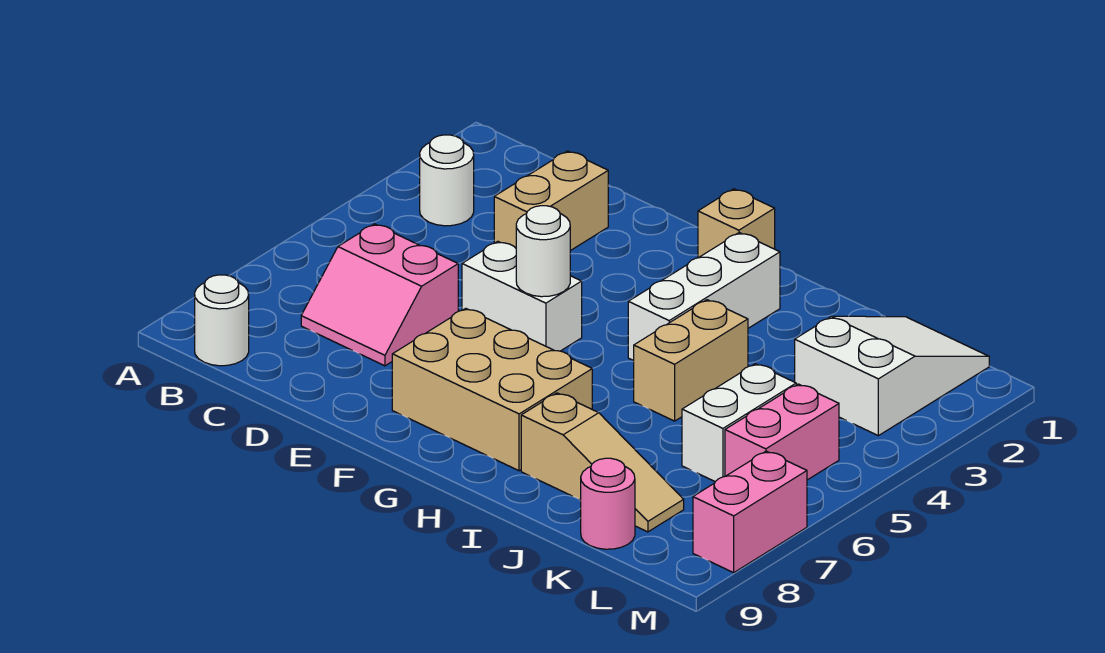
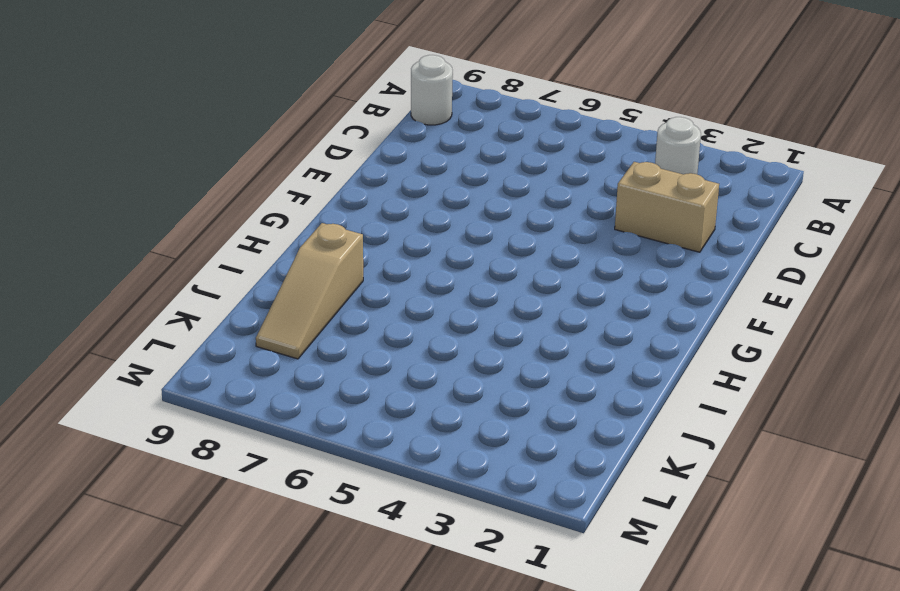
none -> pink 2x2 slope [301,224,458,366]
none -> white 1x2 brick [462,241,582,351]
none -> tan 2x3 brick [392,308,592,471]

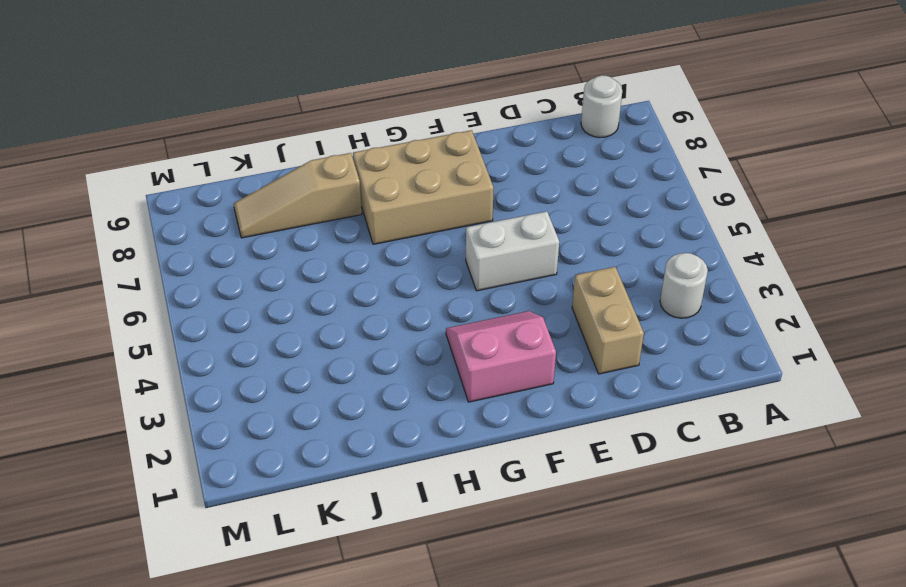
pink 2x2 slope [446,311,556,402] -> pink 2x2 slope moved to [301,224,458,366]
none -> tan 1x1 brick [698,189,775,258]
none -> white 1x3 brick [628,233,780,361]
none -> tan 1x2 brick [634,300,748,421]

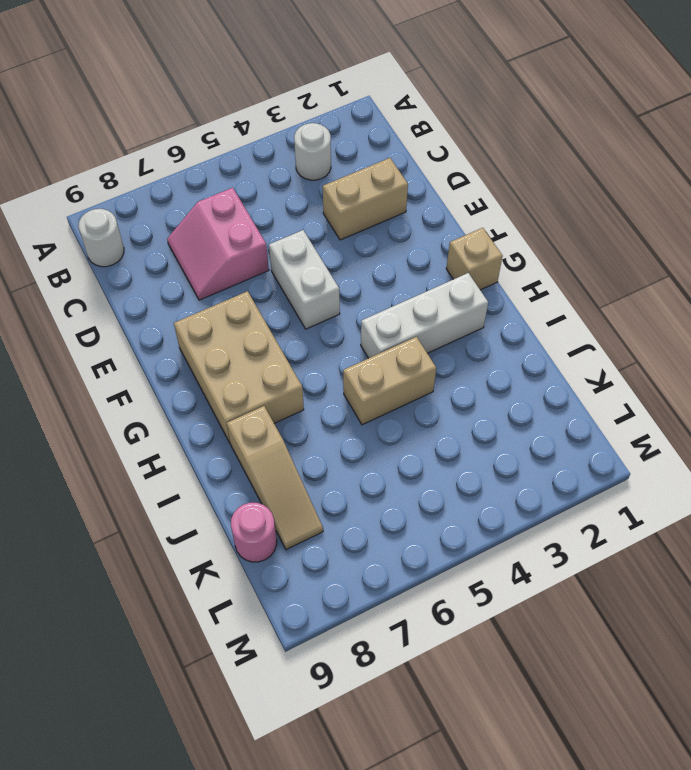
none -> white 2x3 slope [795,316,989,436]
none -> white 1x2 brick [682,364,796,481]
none -> pink 1x2 brick [725,384,839,480]

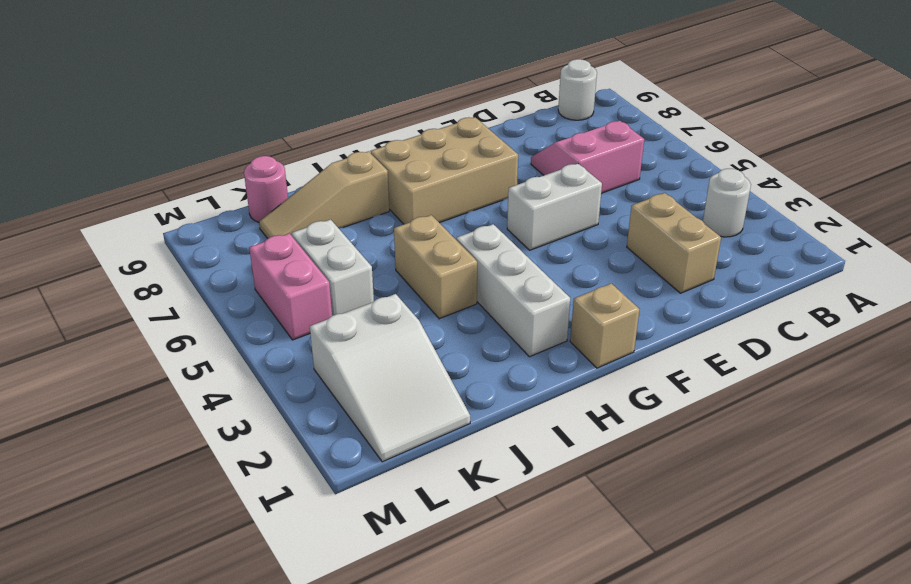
none -> pink 1x2 brick [693,451,807,573]
none -> white 1x1 round brick [516,206,570,297]

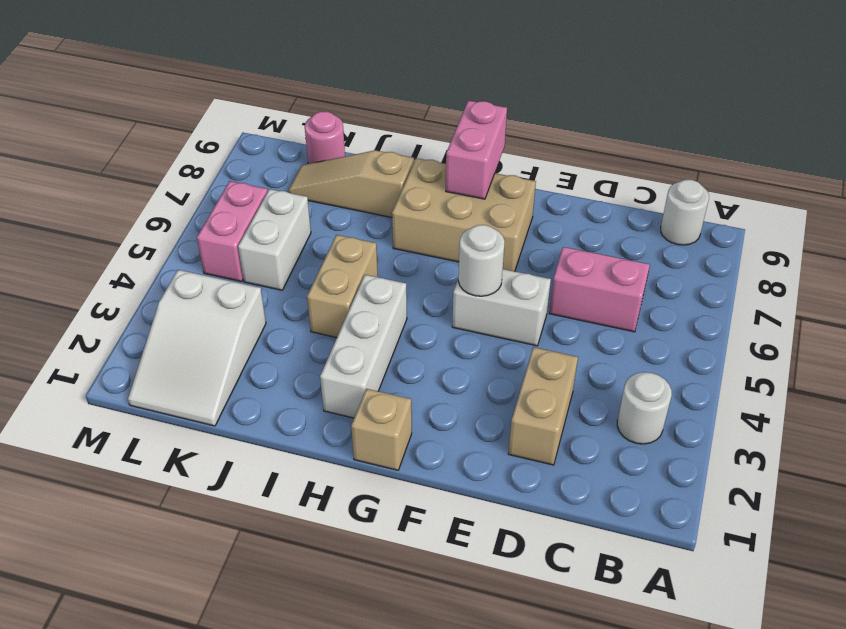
pink 1x2 brick [446,101,507,199] -> pink 1x2 brick moved to [693,451,807,573]

